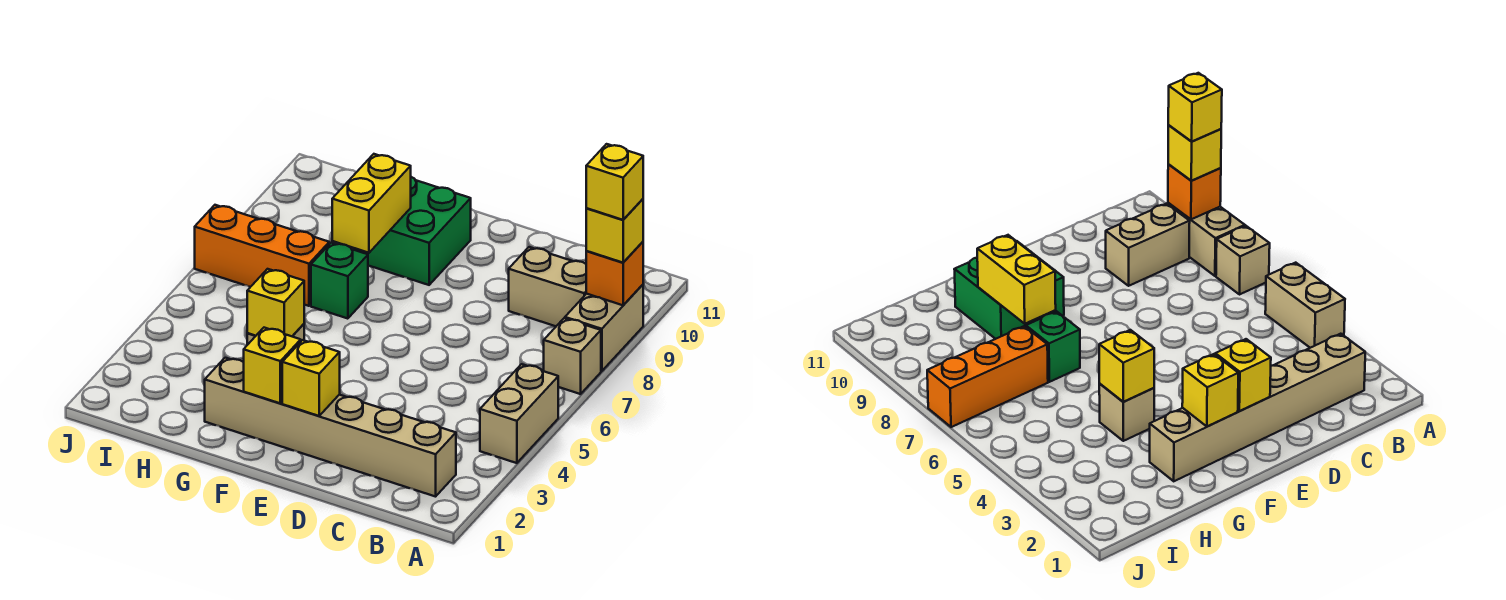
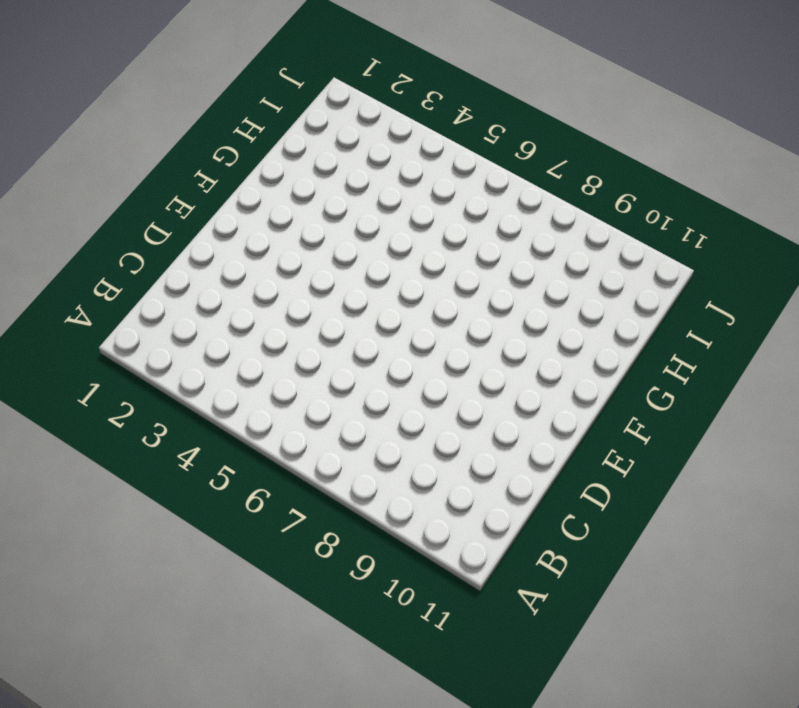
none -> tan 1x2 brick [480,364,558,463]
none -> tan 1x1 brick [544,318,601,394]
none -> tan 1x2 brick [565,285,643,371]

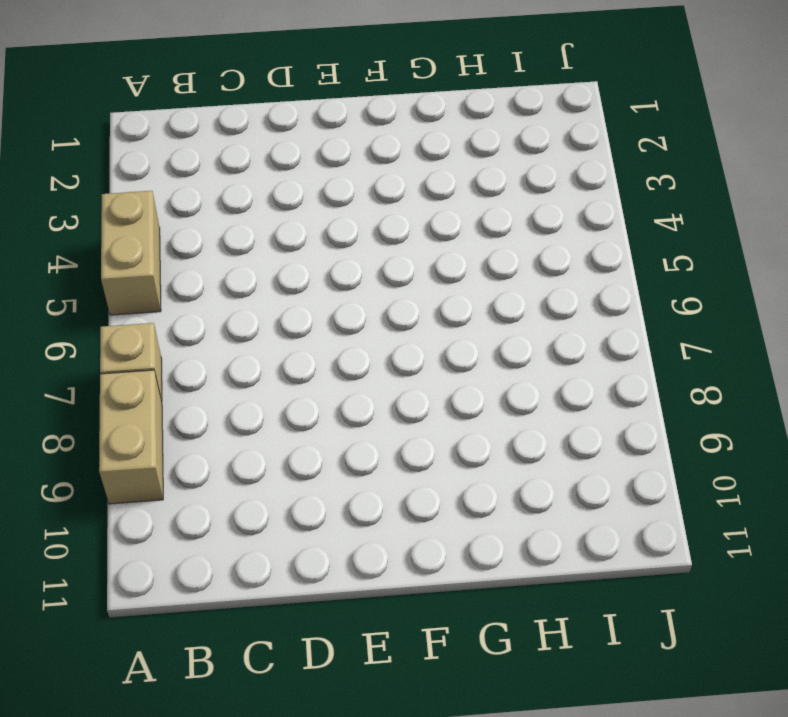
none -> tan 1x6 brick [205,358,456,497]
none -> tan 1x2 brick [509,247,586,326]
none -> green 2x2 brick [353,177,471,285]

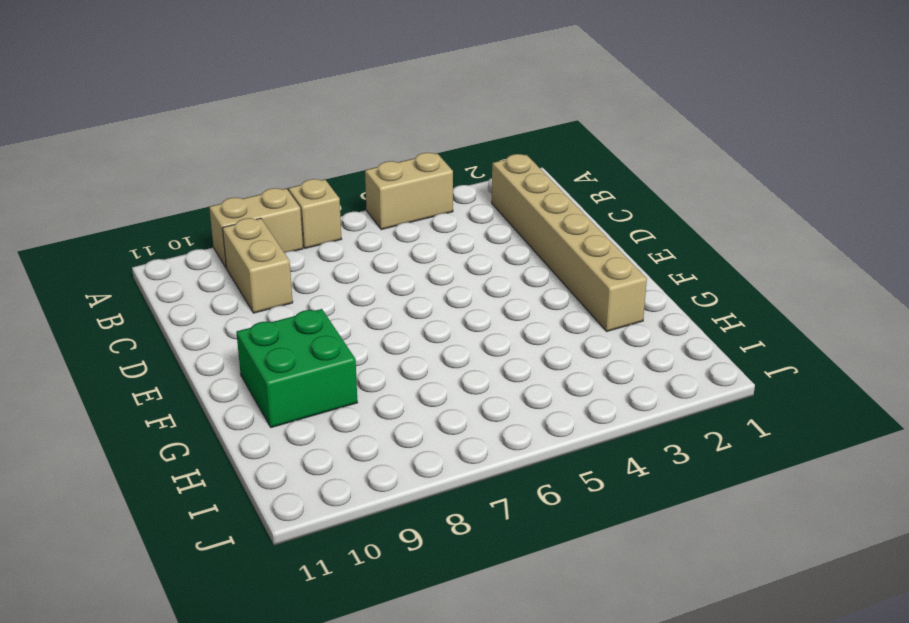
none -> tan 1x1 brick [1099,384,1154,441]
none -> green 1x1 brick [311,243,368,319]
none -> orange 1x3 brick [195,205,329,306]

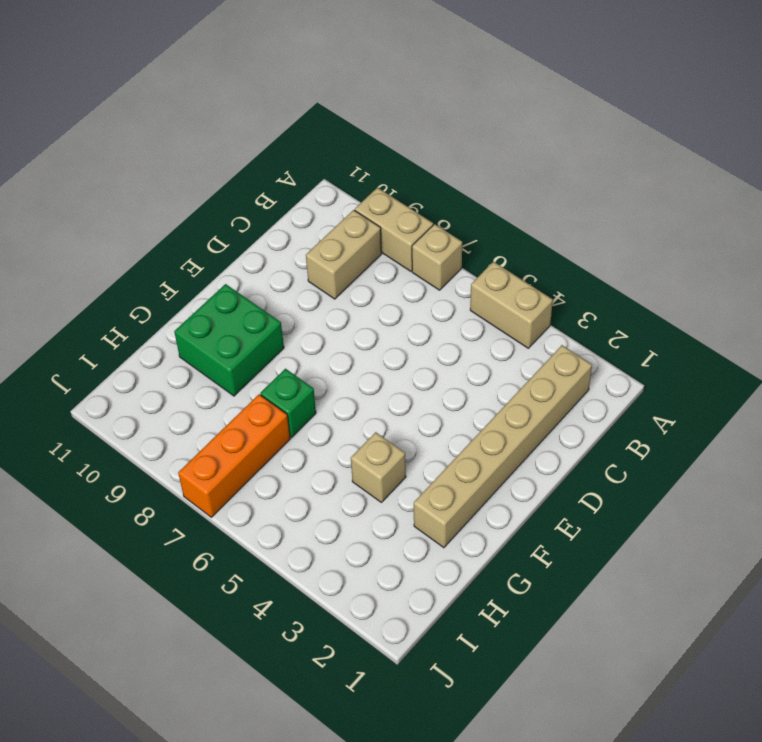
none -> orange 1x1 brick [586,242,643,305]
none -> yellow 1x1 brick [282,340,340,416]
none -> yellow 1x1 brick [244,328,301,403]

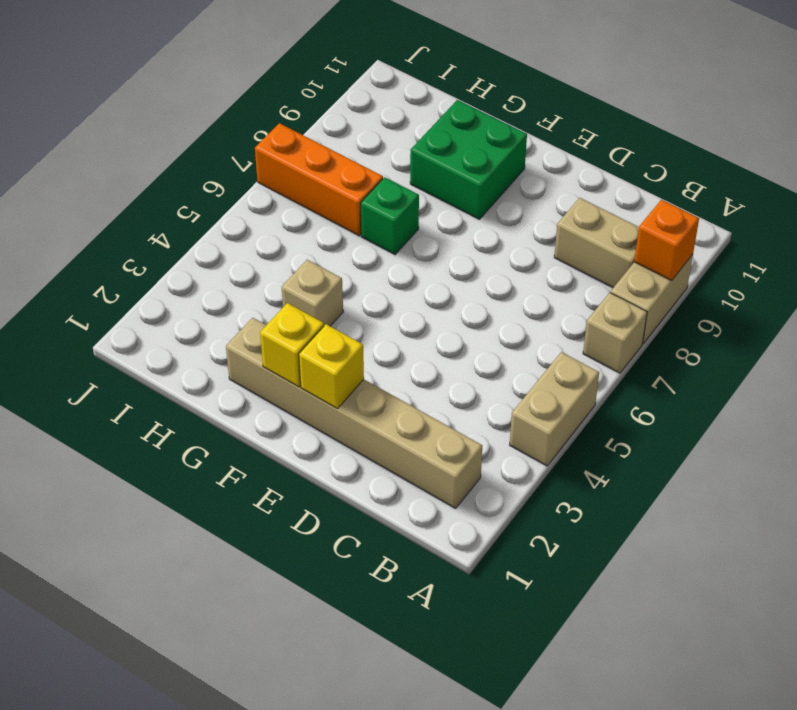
none -> yellow 1x1 brick [247,269,304,336]
none -> yellow 1x2 brick [332,154,411,253]
none -> yellow 1x1 brick [586,199,643,263]

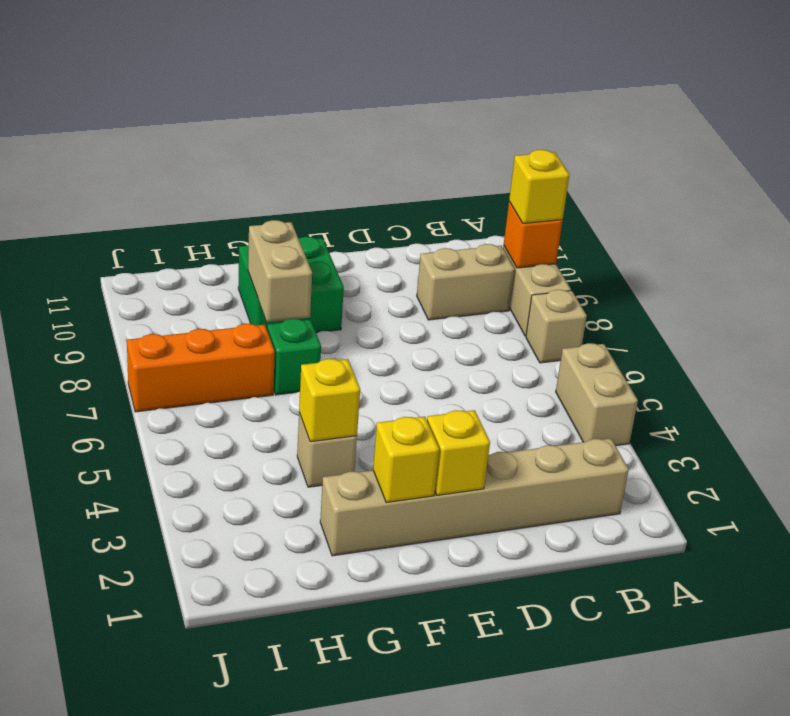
tan 1x2 brick [248,220,312,322] -> yellow 1x2 brick [332,154,411,253]
none -> yellow 1x1 brick [586,144,643,220]

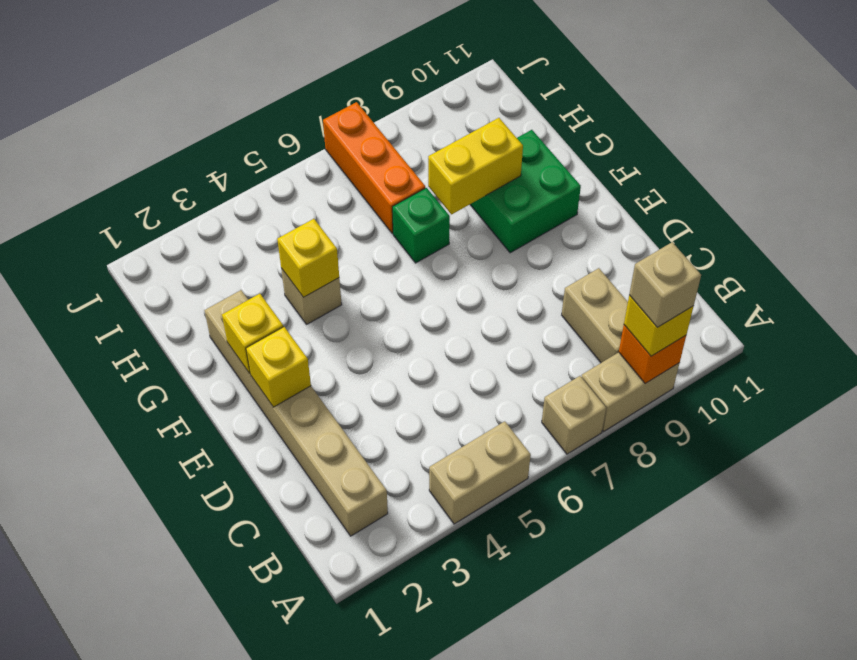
tan 1x1 brick [629,242,701,327] -> yellow 1x1 brick [586,144,643,220]

